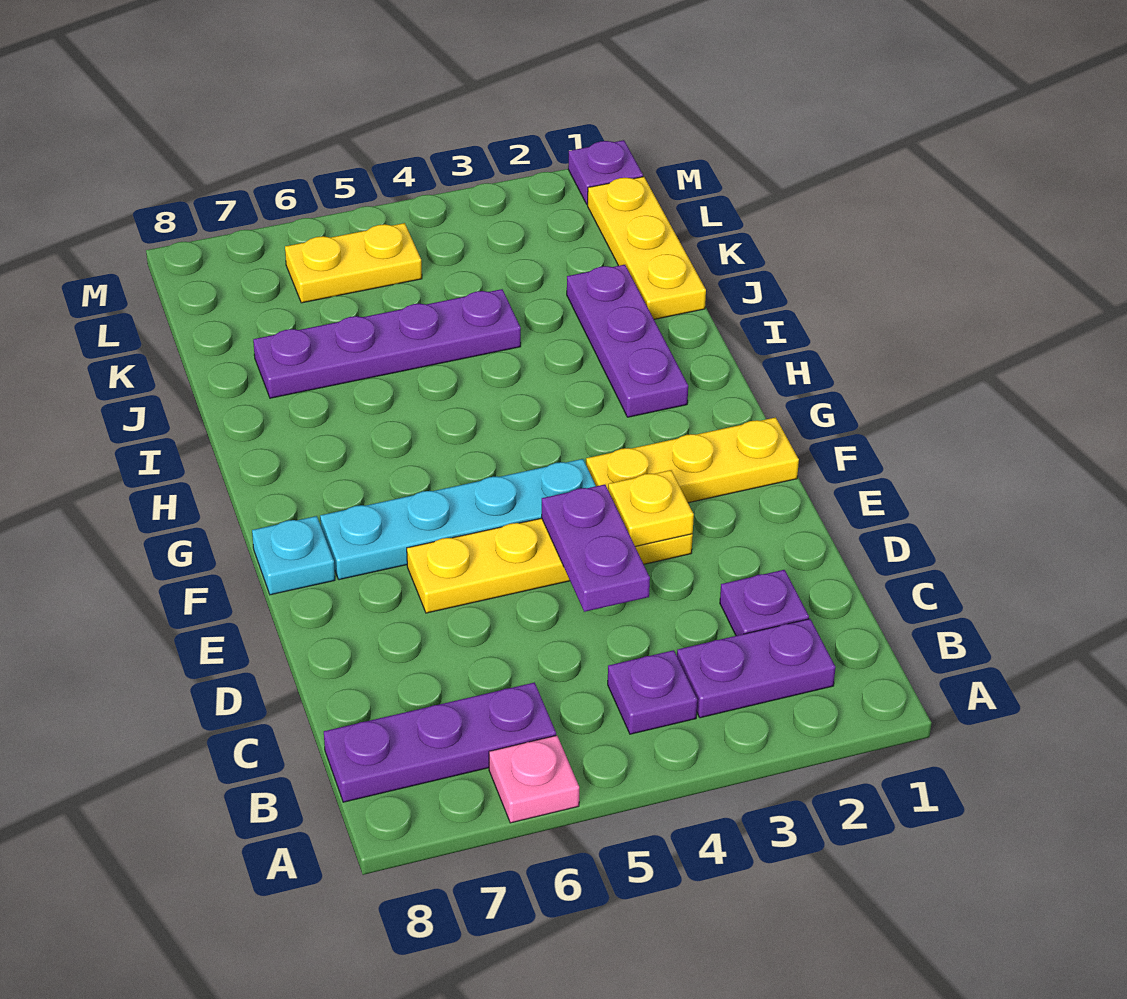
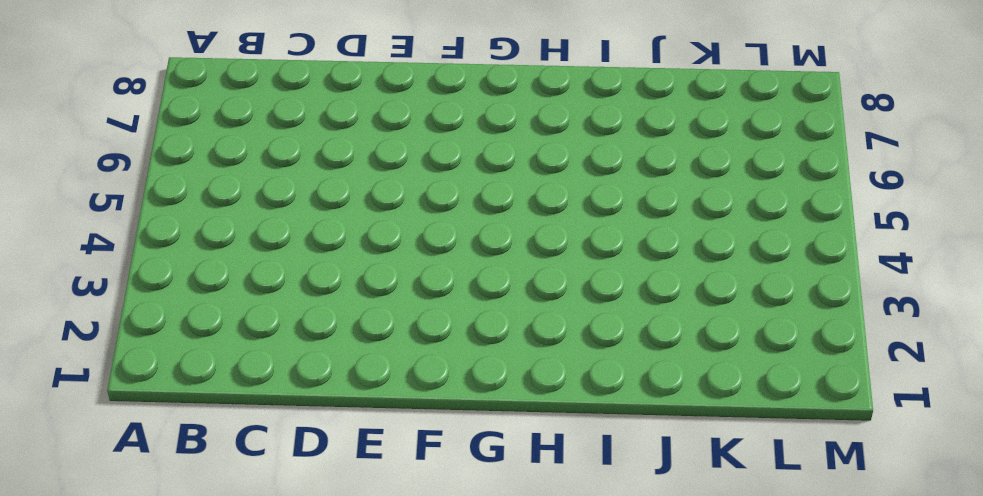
none -> pink 1x1 plate [489,735,579,823]
none -> purple 1x2 plate [677,619,836,718]
none -> purple 1x1 plate [608,650,697,734]

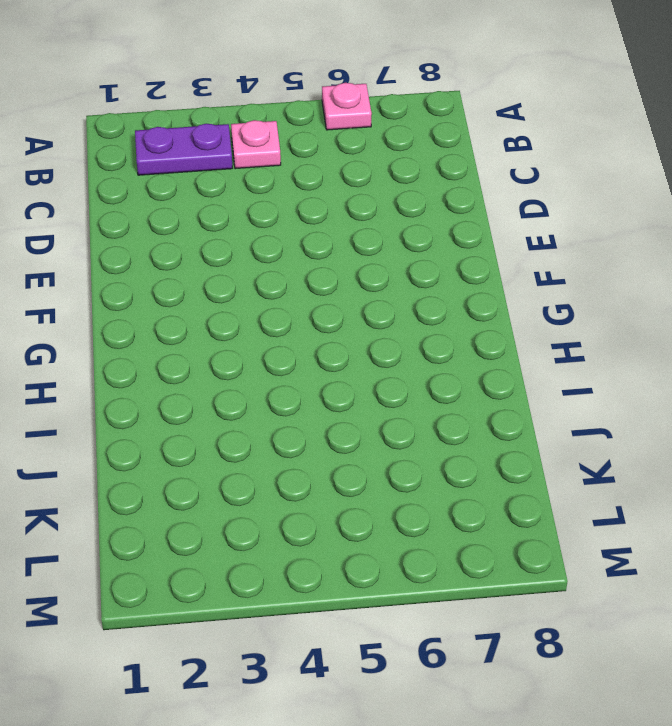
pink 1x1 plate [231,120,281,169] -> purple 1x1 plate [608,650,697,734]
none -> purple 1x3 plate [324,683,556,802]
none -> purple 1x1 plate [720,570,809,636]
none -> yellow 1x4 plate [407,518,693,613]

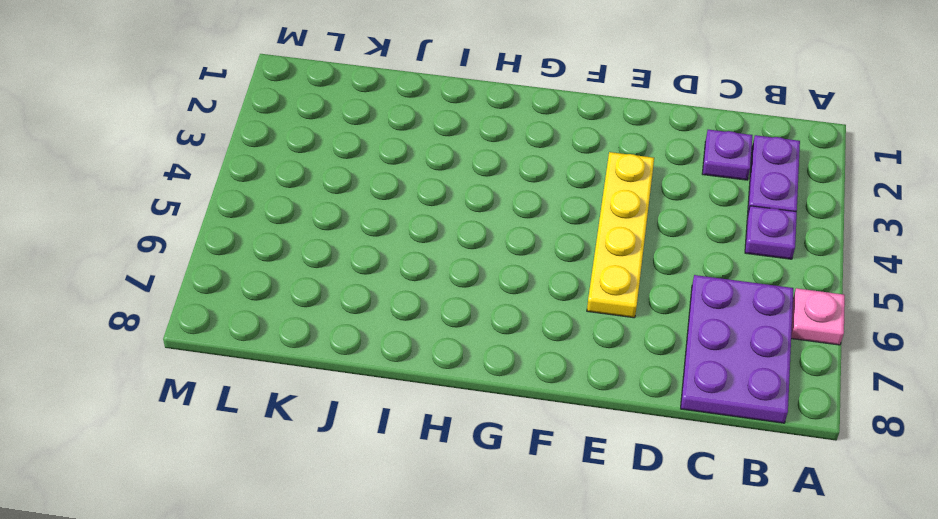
purple 2x3 plate [681,275,793,423] -> purple 1x3 plate [324,683,556,802]
none -> yellow 1x3 plate [586,417,799,503]
none -> cyan 1x4 plate [320,459,596,580]
none -> cyan 1x1 plate [252,516,335,595]

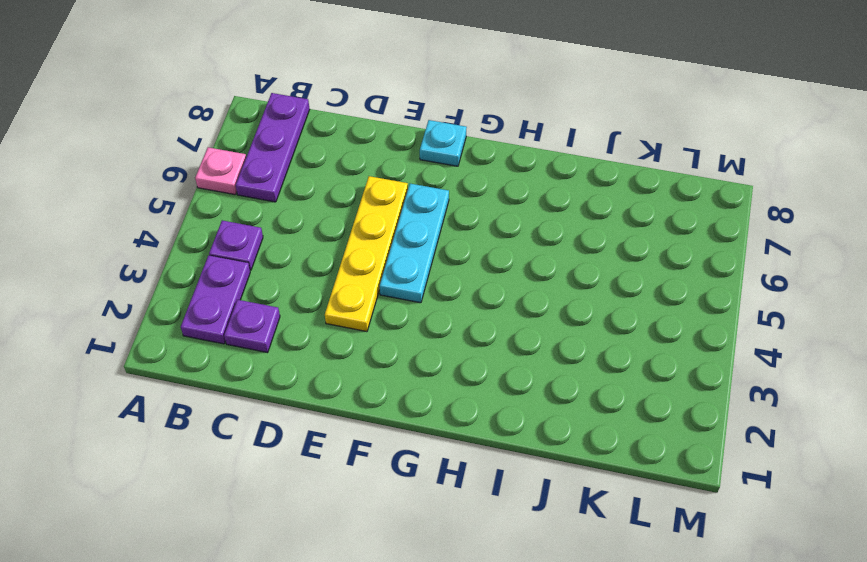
cyan 1x3 plate [380,184,449,303] -> cyan 1x4 plate [320,459,596,580]
none -> yellow 1x3 plate [586,417,799,503]
none -> purple 1x3 plate [567,265,688,417]
none -> yellow 1x3 plate [588,177,706,319]

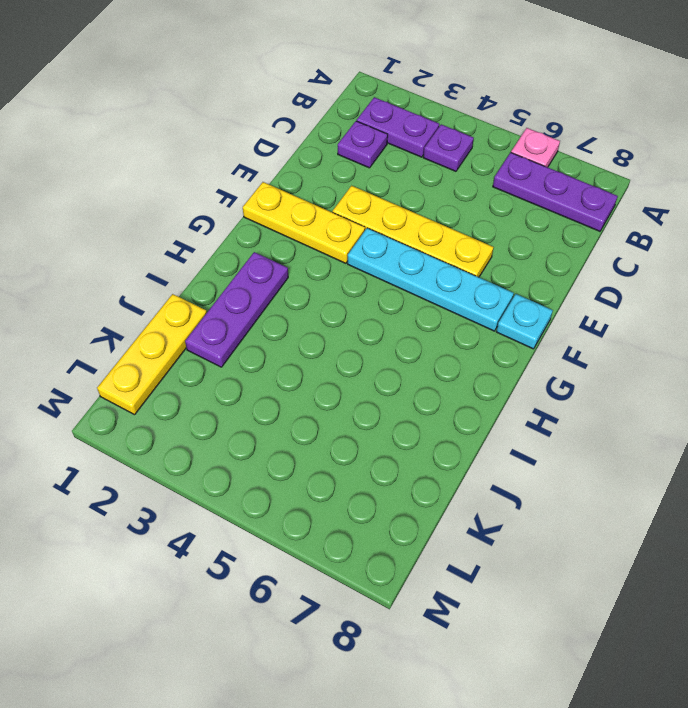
none -> purple 1x4 plate [253,289,521,398]
none -> yellow 1x2 plate [285,223,422,303]
none -> purple 1x1 plate [568,140,643,204]

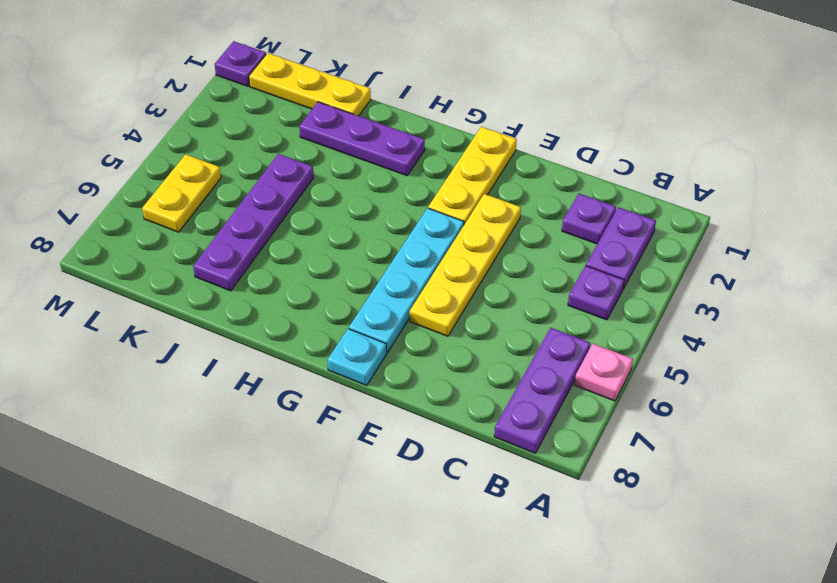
none -> purple 1x2 plate [542,485,650,612]
none -> yellow 1x1 plate [608,470,694,547]

